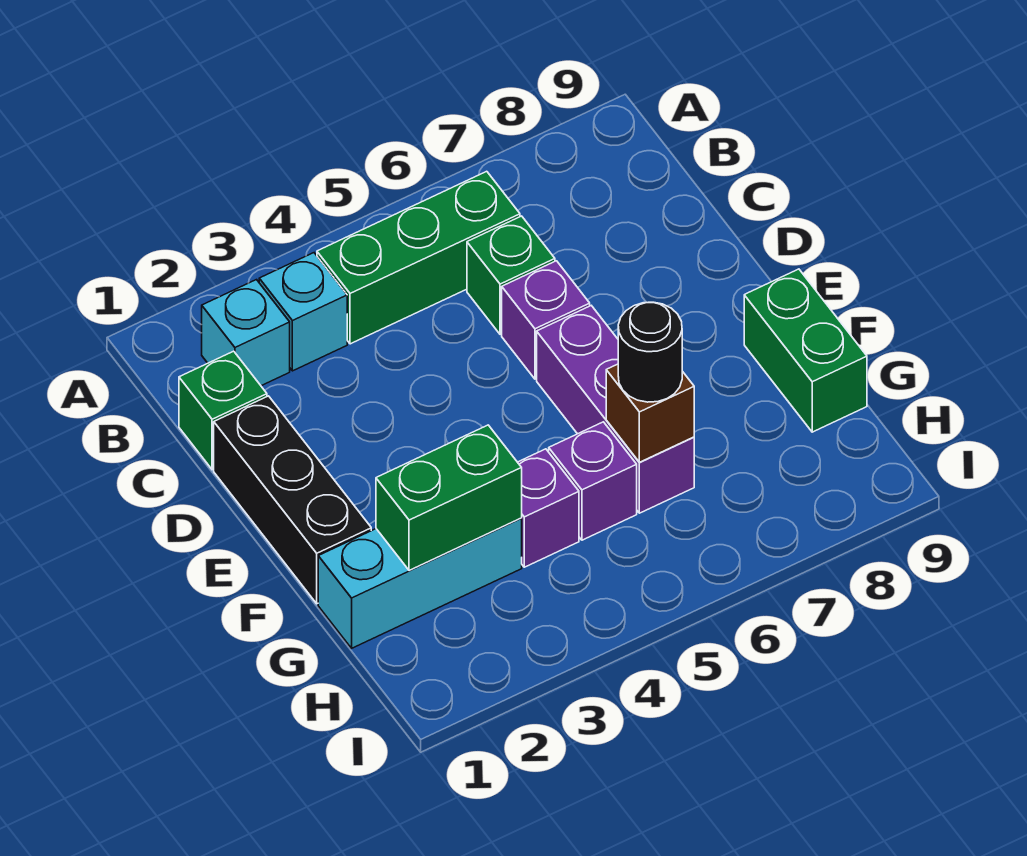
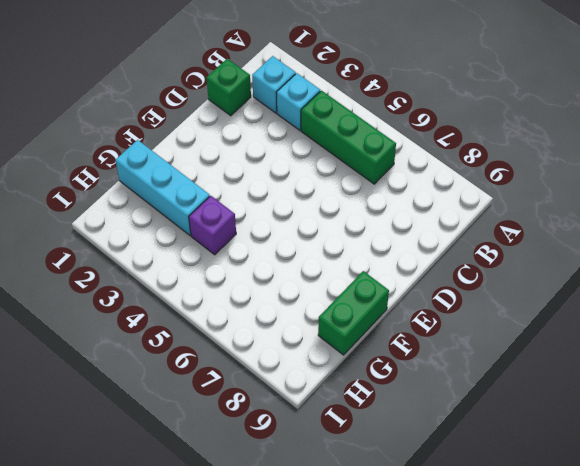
none -> green 1x1 brick [467,216,555,334]
none -> black 1x3 brick [214,396,371,604]
none -> purple 1x1 brick [502,261,590,379]

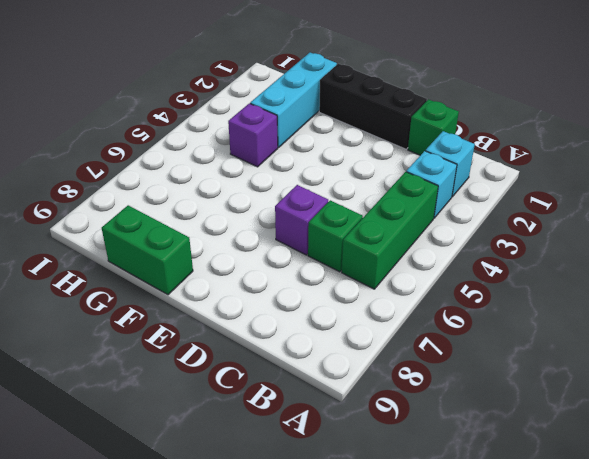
none -> purple 1x3 brick [537,306,694,513]
none -> purple 1x1 brick [549,422,637,540]
none -> green 1x2 brick [376,425,522,570]

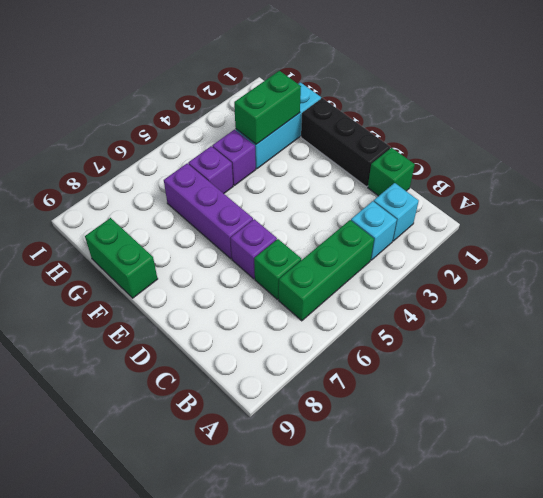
none -> brown 1x1 brick [606,364,694,462]
none -> black 1x1 round brick [618,302,682,402]

